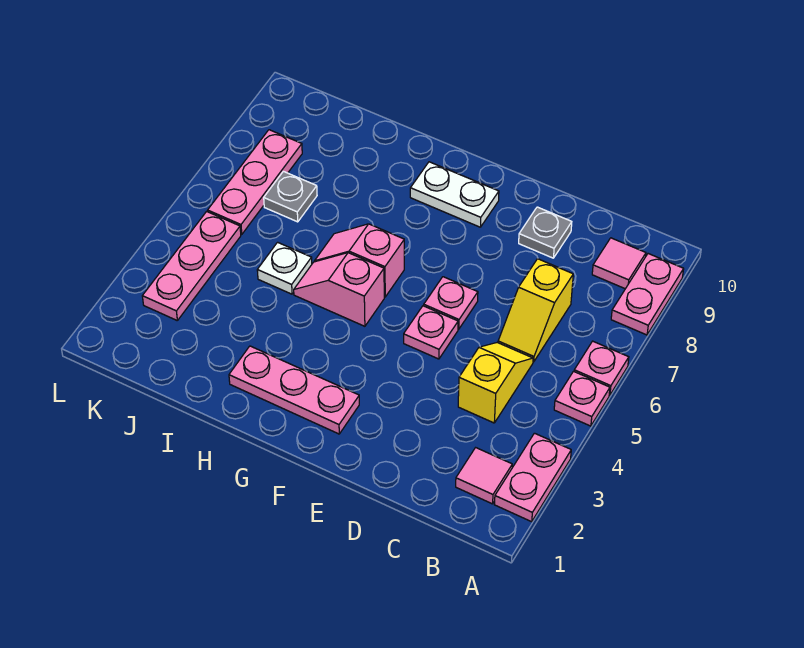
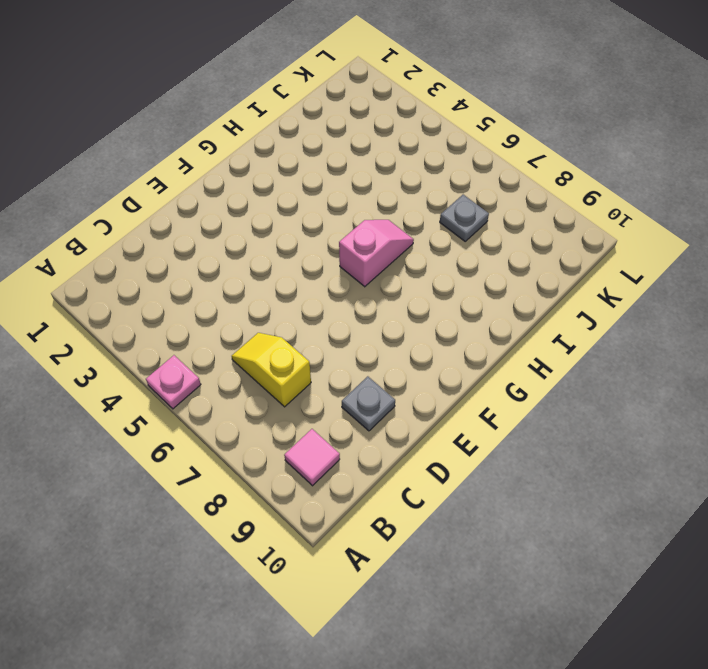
none -> pink 1x2 plate [494,433,571,522]
none -> pink 1x1 plate [574,341,629,395]
none -> pink 1x2 plate [611,254,684,335]

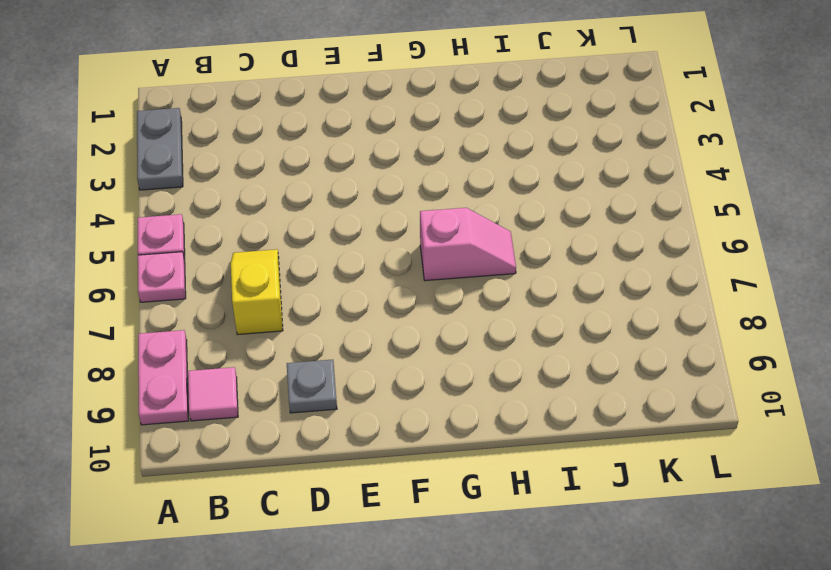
grey 1x2 plate [137,108,183,190] -> pink 1x2 plate [494,433,571,522]
none -> pink 1x1 tile [456,448,512,504]
none -> yellow 1x2 slope [458,343,533,423]
none -> pink 1x1 plate [404,306,458,359]

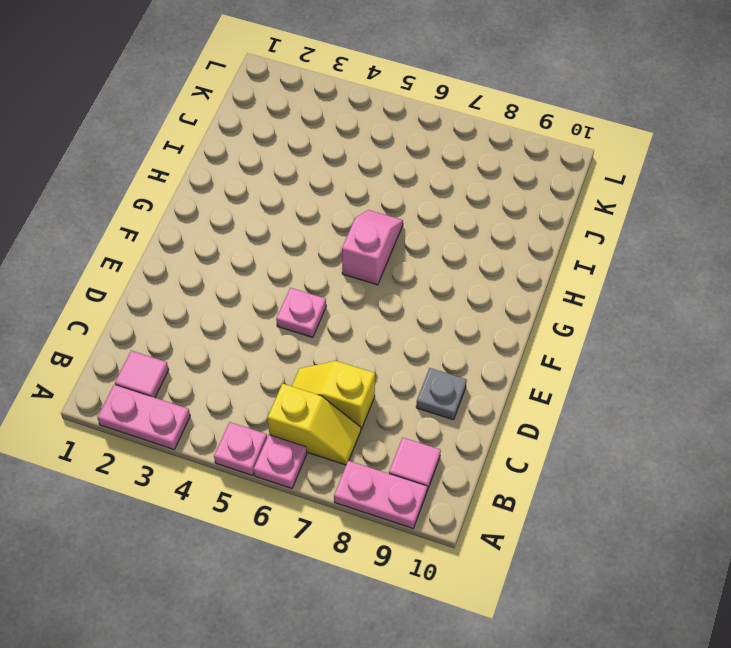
yellow 1x2 slope [268,384,361,465] -> yellow 1x2 slope moved to [458,343,533,423]
none -> pink 1x1 plate [424,277,478,329]
none -> pink 1x3 plate [229,346,359,434]
none -> white 1x2 plate [410,162,499,227]

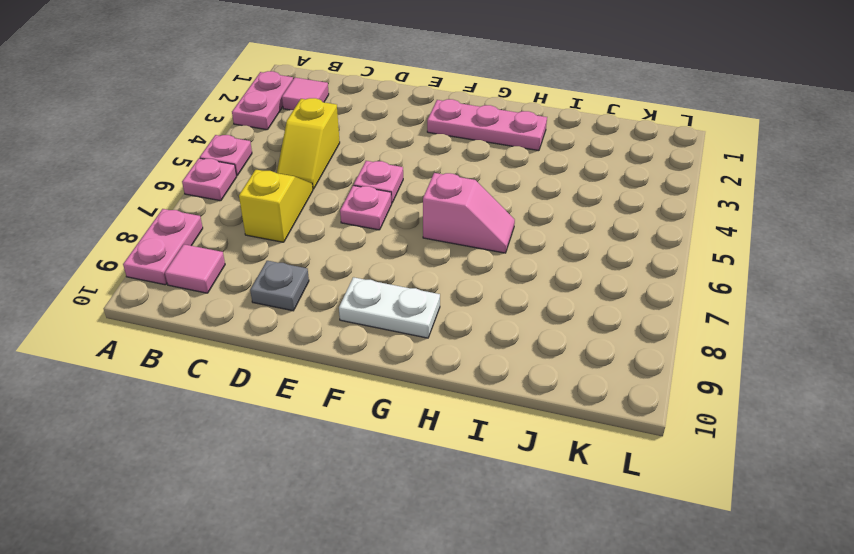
none -> pink 1x2 slope [294,253,384,326]
none -> white 1x1 plate [257,242,312,294]
none -> grey 1x1 plate [264,171,317,222]

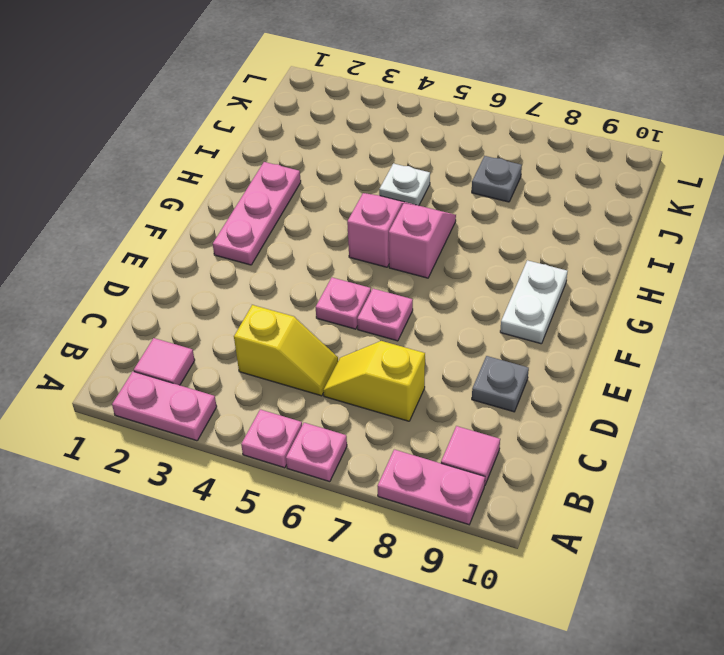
none -> pink 1x3 plate [142,211,241,320]
none -> pink 1x3 plate [208,130,302,234]

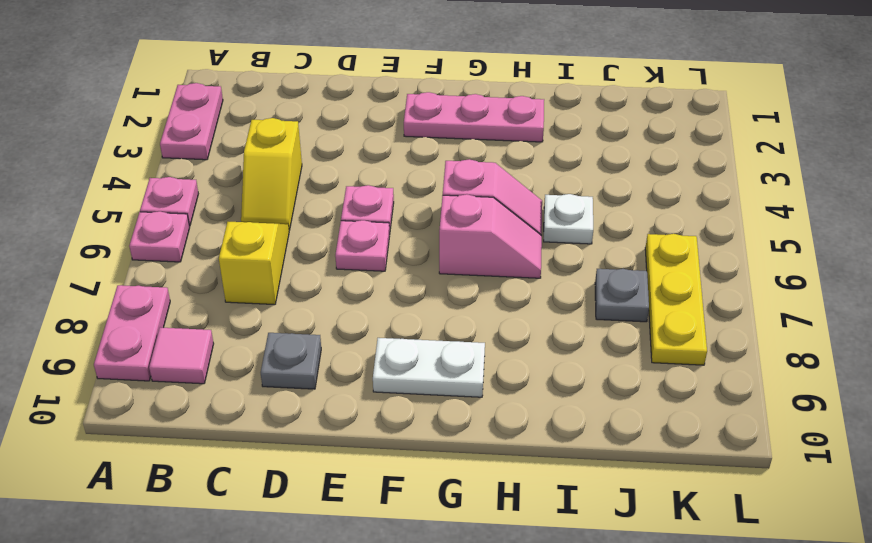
yellow 1x3 plate [645,234,707,365] -> pink 1x3 plate [208,130,302,234]
none -> pink 1x1 tile [456,448,512,504]
none -> pink 1x3 plate [142,211,241,320]

